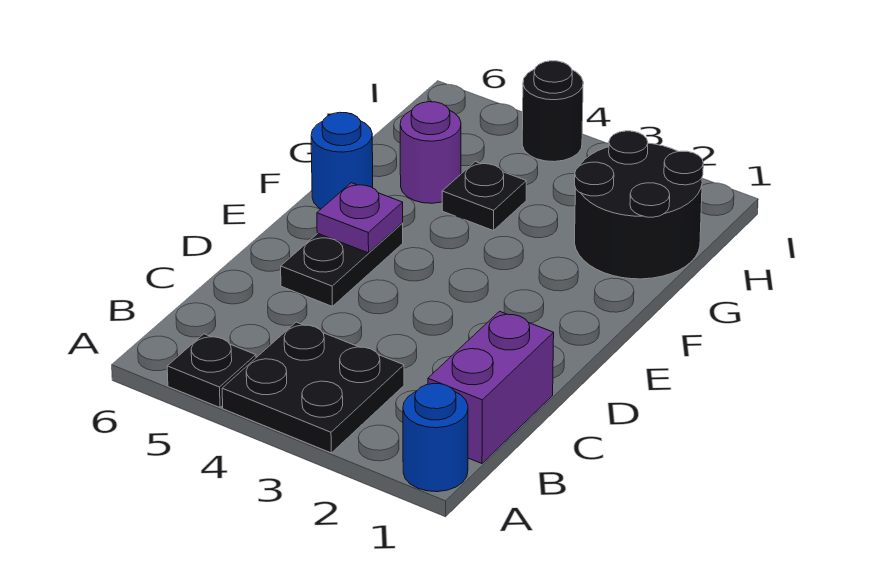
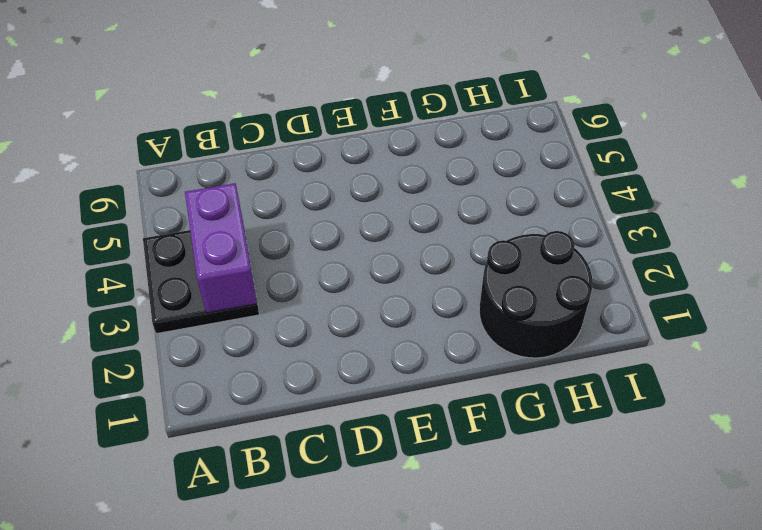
purple 1x2 brick [185,183,257,313] -> purple 1x2 brick turned to [428,311,554,463]
none -> blue 1x1 round brick [403,384,468,492]
none -> black 1x1 plate [167,334,256,407]

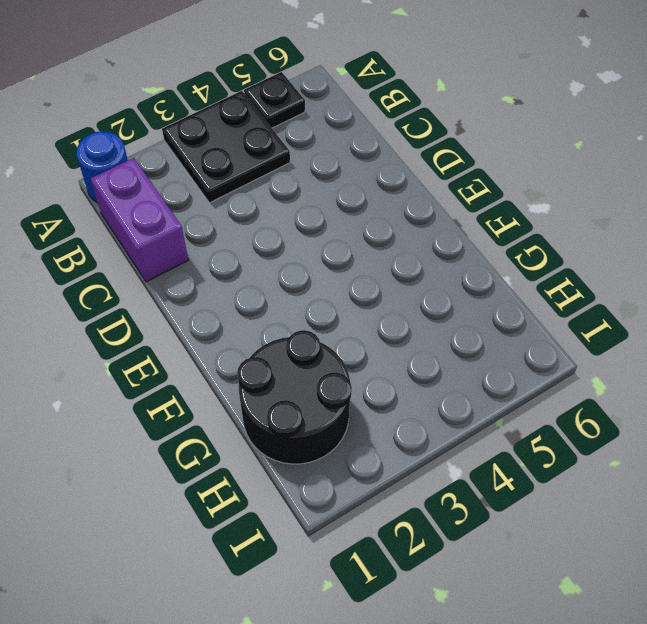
none -> black 1x2 plate [281,223,403,307]
none -> blue 1x1 round brick [311,112,373,209]

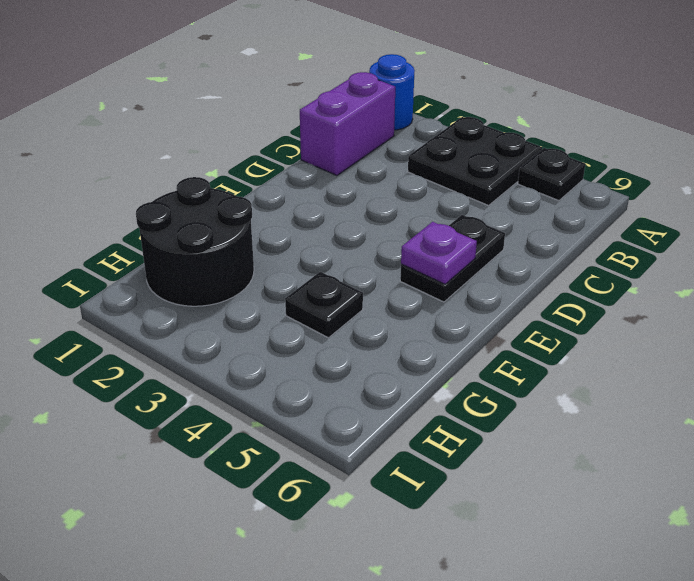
none -> blue 1x1 round brick [311,112,373,209]
none -> purple 1x1 round brick [400,102,461,203]

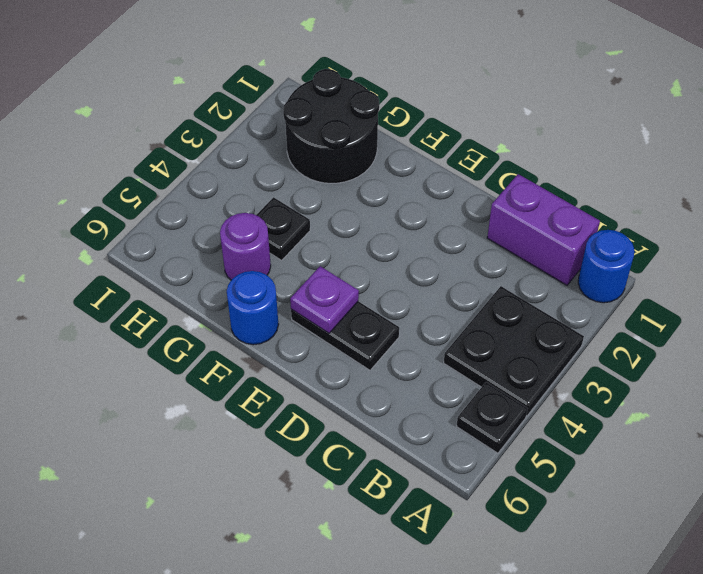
none -> black 1x1 round brick [522,61,583,162]

